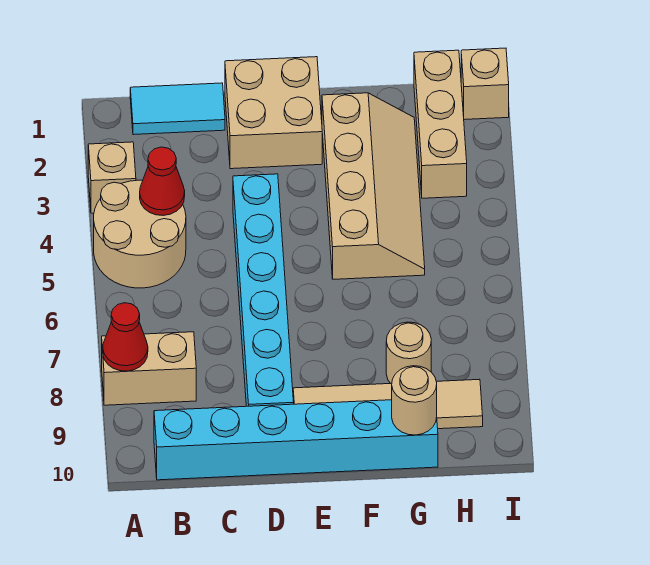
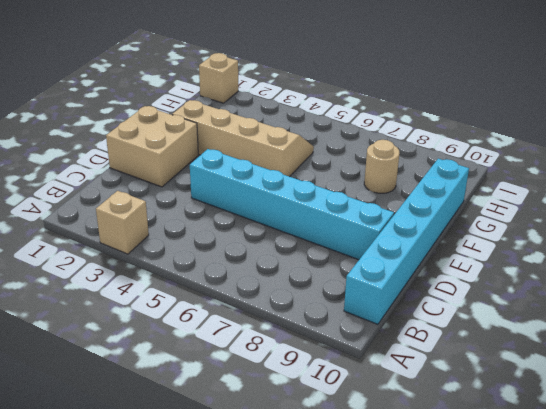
none -> tan 2x2 round brick [94,180,186,288]
none -> tan 1x2 brick [102,332,196,405]
none -> cyan 1x2 tile [130,83,225,135]

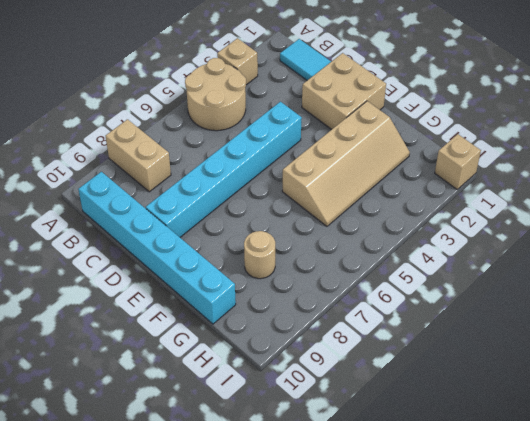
none -> tan 1x4 tile [293,379,483,429]
none -> tan 1x3 brick [414,50,467,198]
none -> red 1x1 cone [103,303,148,371]

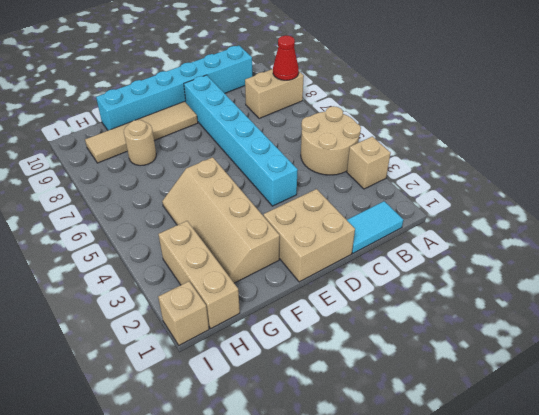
none -> red 1x1 cone [140,147,185,216]
none -> tan 1x1 round brick [392,366,437,435]

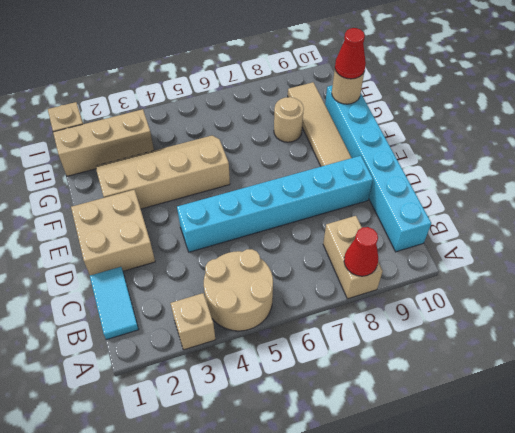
red 1x1 cone [335,28,366,79] -> red 1x1 cone moved to [140,147,185,216]

